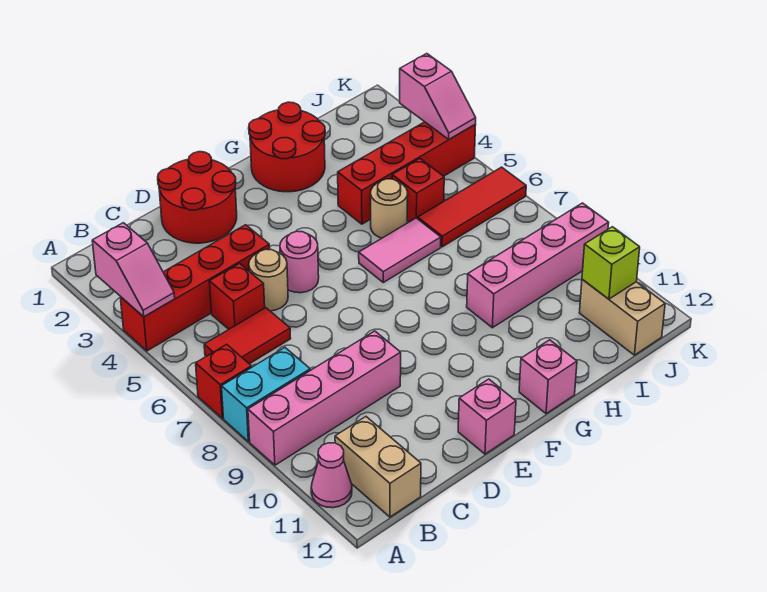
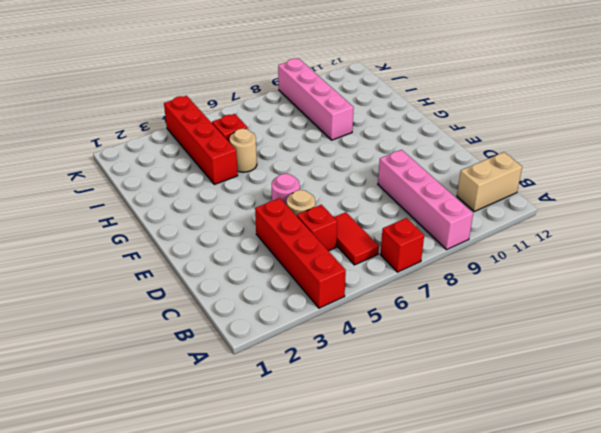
none -> cyan 1x2 brick [222,348,310,442]
none -> pink 1x1 cone [311,443,352,508]
none -> red 2x2 round brick [158,152,237,243]

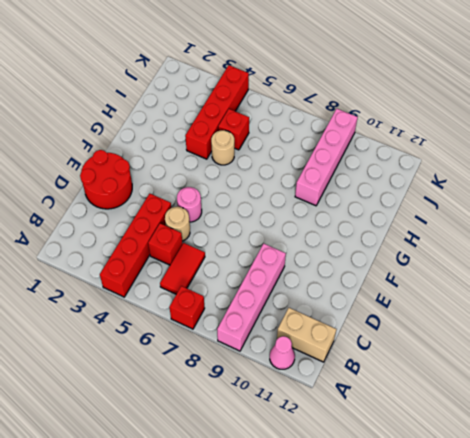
none -> cyan 1x2 brick [222,348,310,442]
none -> pink 1x1 brick [458,379,516,454]
none -> red 2x2 round brick [249,102,325,192]

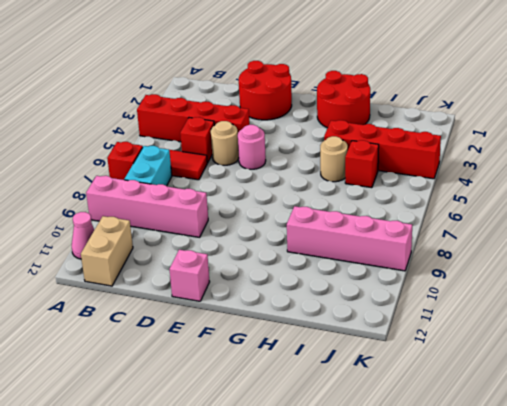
cyan 1x2 brick [124,146,172,186] -> cyan 1x2 brick turned to [222,348,310,442]
none -> pink 1x2 tile [359,218,441,282]
none -> pink 1x1 brick [519,340,577,414]
none -> red 1x3 tile [418,167,526,247]

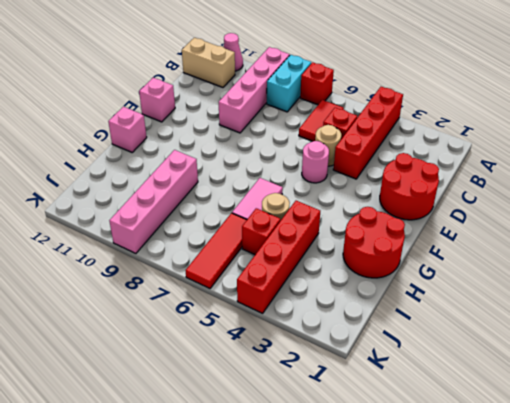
none -> tan 1x2 brick [579,279,665,355]
none -> pink 1x2 slope [92,223,175,317]
none -> lime 1x1 brick [582,227,640,299]

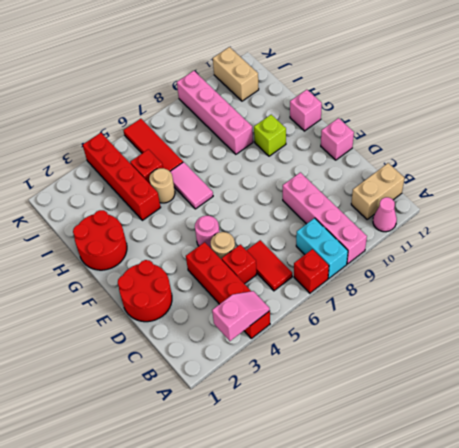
lime 1x1 brick [254,115,286,156] -> lime 1x1 brick moved to [582,227,640,299]
tan 1x2 brick [213,47,259,101] -> tan 1x2 brick turned to [579,279,665,355]
none -> pink 1x2 slope [400,54,476,139]

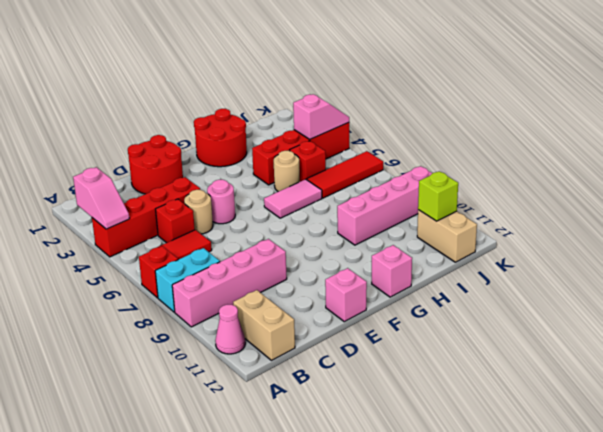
pink 1x2 slope [293,94,349,139] -> pink 1x2 slope turned to [400,54,476,139]

